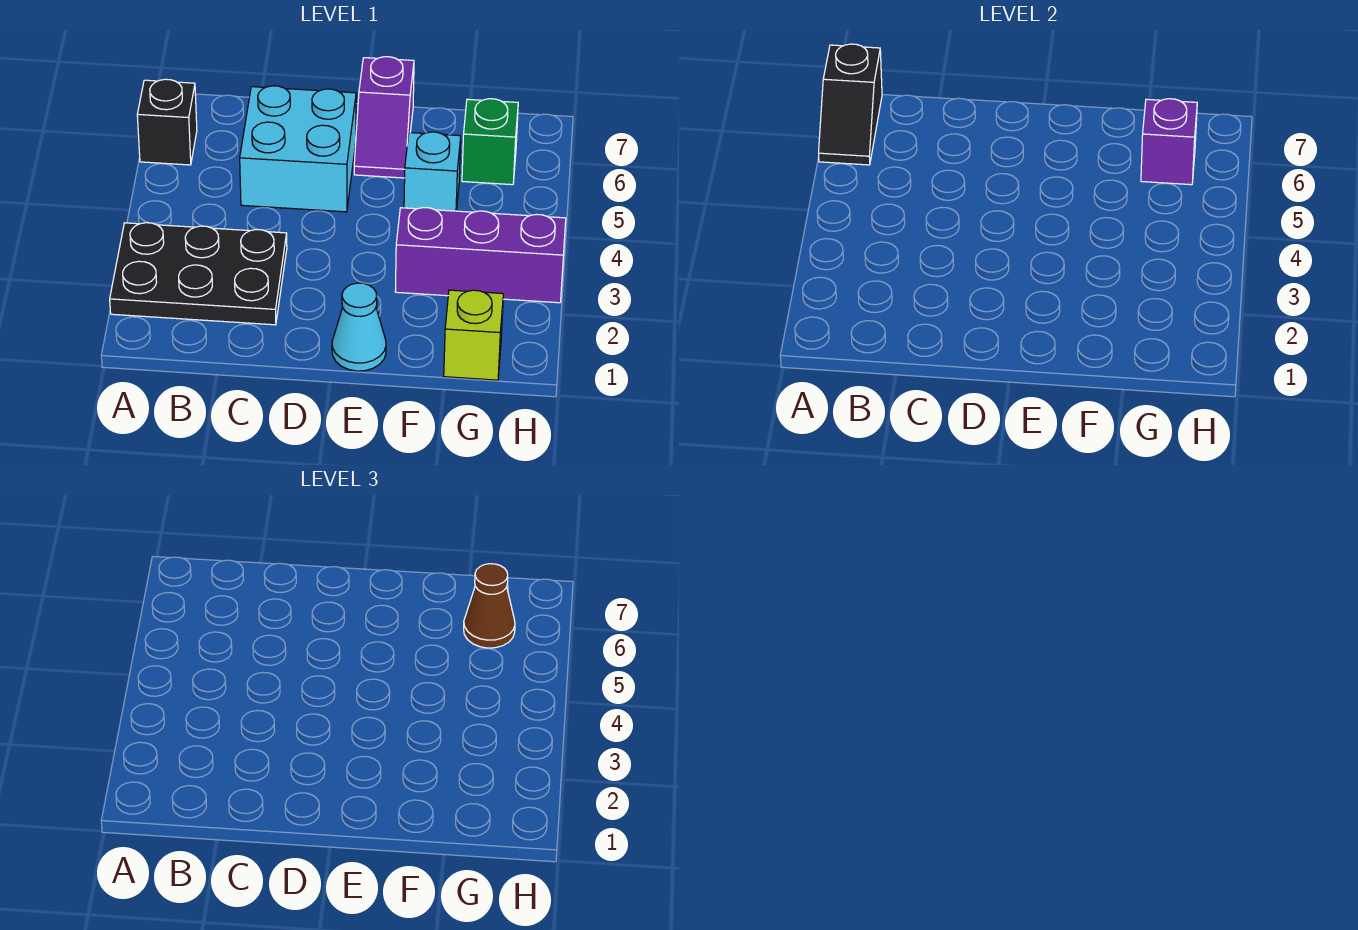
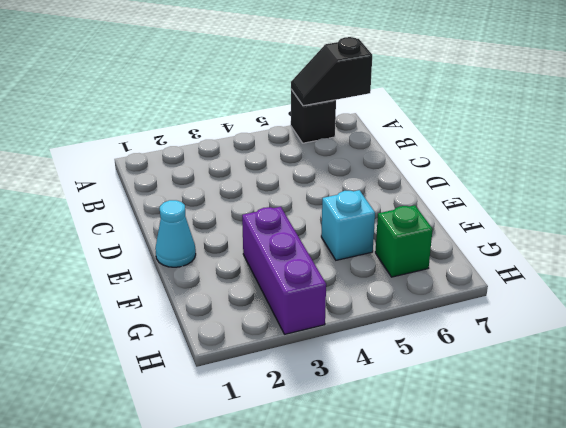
none -> black 2x3 plate [110,223,287,325]
none -> cyan 2x2 brick [240,86,356,212]
none -> purple 1x2 slope [354,57,414,178]

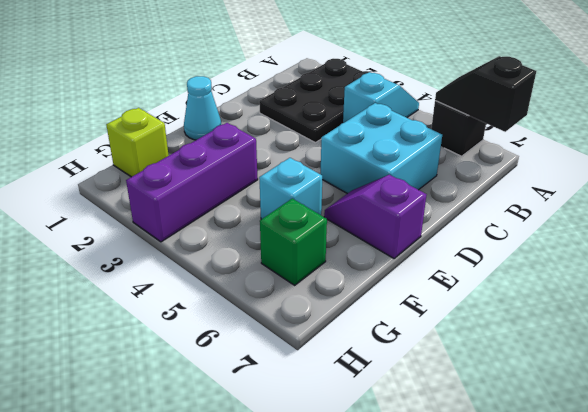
cyan 1x2 slope [343,72,419,123] -> none
none -> purple 1x1 brick [1141,99,1197,185]
none -> brown 1x1 cone [464,564,515,648]

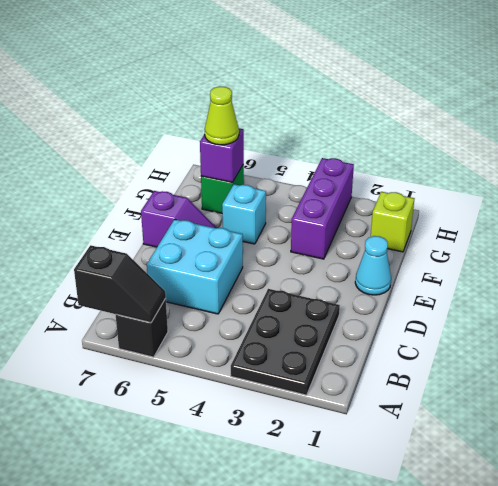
lime 1x1 cone [205,86,239,145] -> brown 1x1 cone [464,564,515,648]

